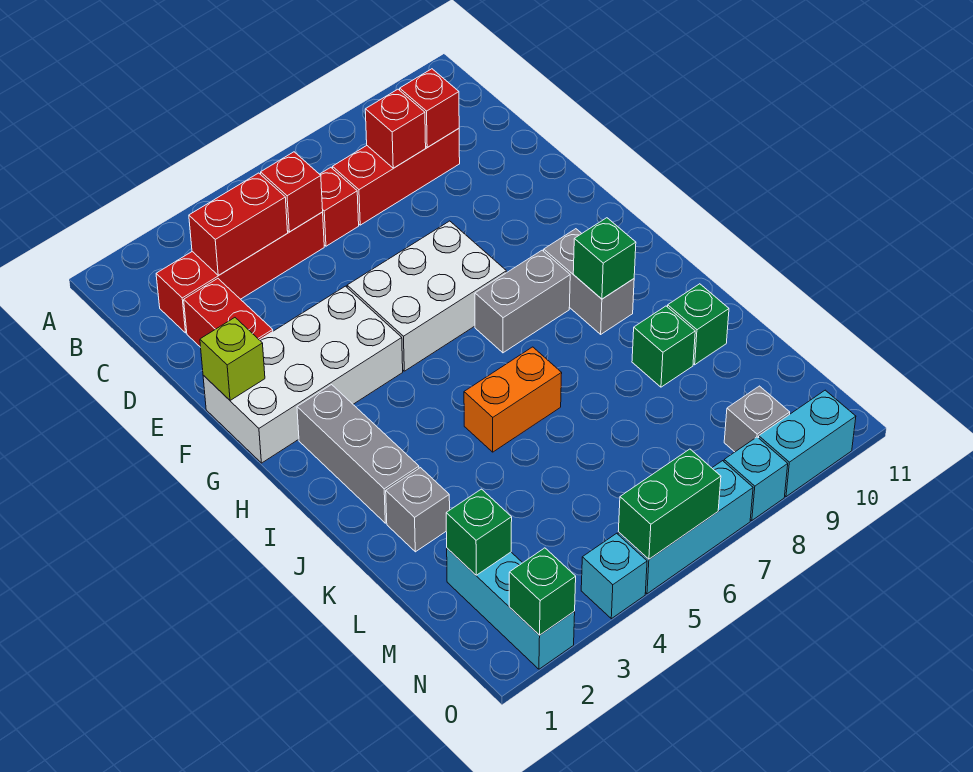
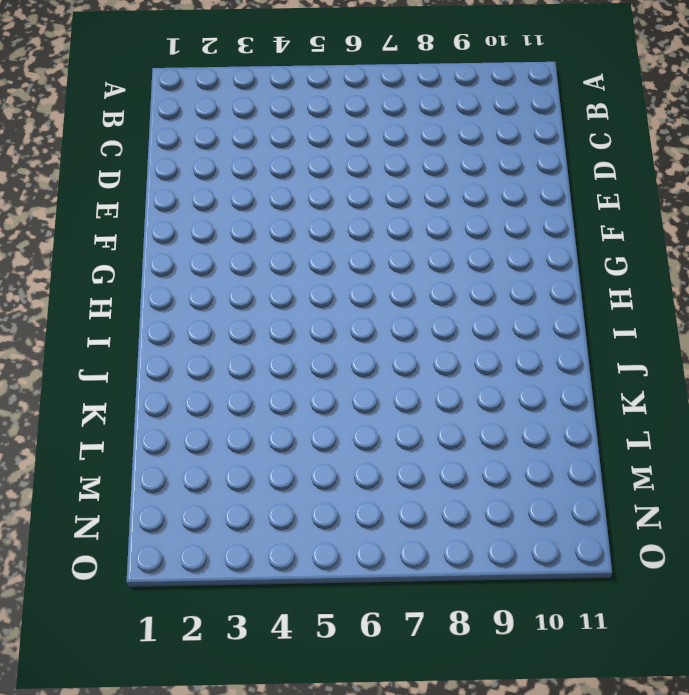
none -> red 1x4 brick [156,212,324,333]
none -> red 1x1 brick [320,167,359,246]
none -> red 1x3 brick [333,129,460,225]

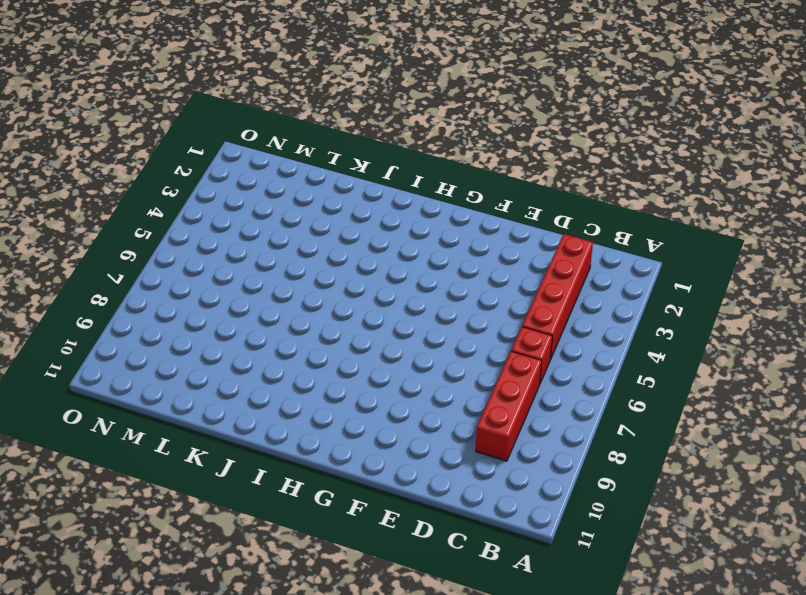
none -> red 1x2 brick [184,279,273,347]
none -> white 2x4 brick [203,286,403,463]
none -> white 2x3 brick [347,221,506,371]

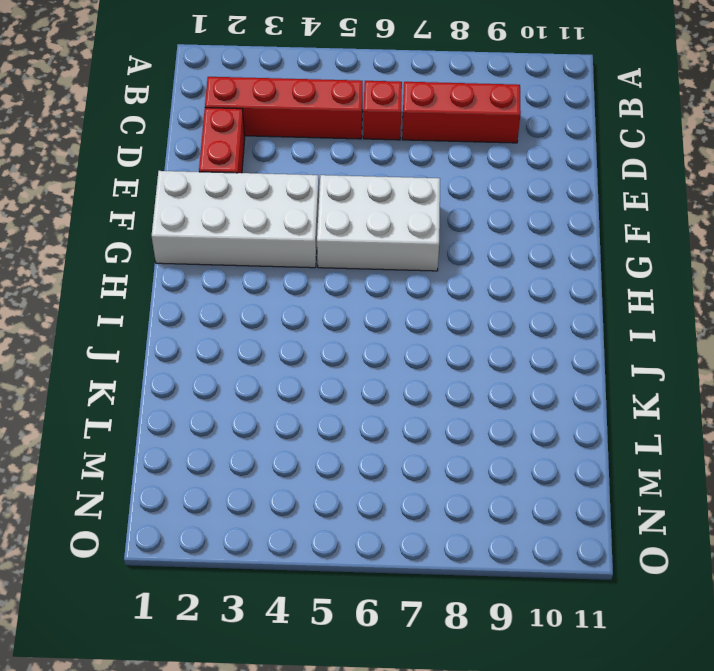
none -> grey 1x3 brick [297,385,419,523]
none -> grey 1x2 brick [475,250,570,353]
none -> grey 1x2 brick [544,229,634,334]

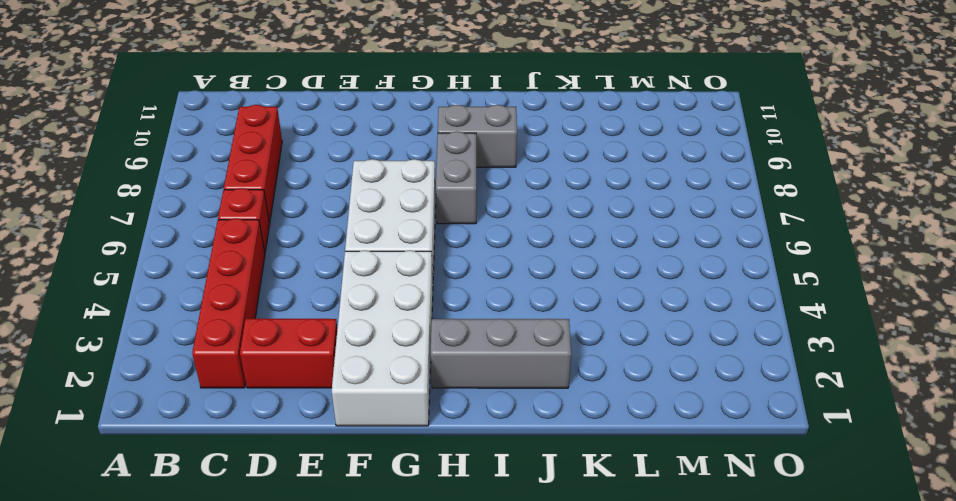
none -> orange 1x2 brick [464,347,562,452]
none -> grey 1x1 brick [386,468,450,552]
none -> green 1x1 brick [632,306,695,387]

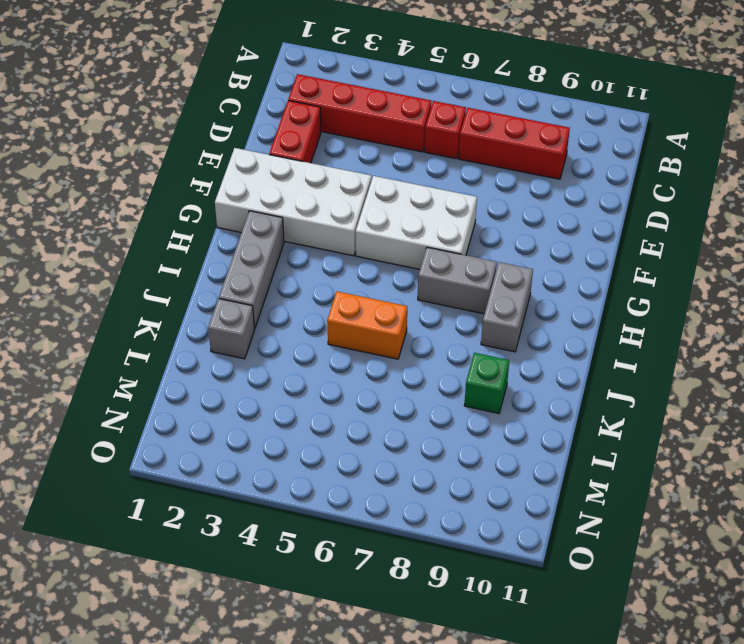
none -> green 1x1 brick [668,284,729,365]
none -> cyan 1x3 brick [447,548,575,669]
none -> grey 1x1 brick [724,386,790,452]

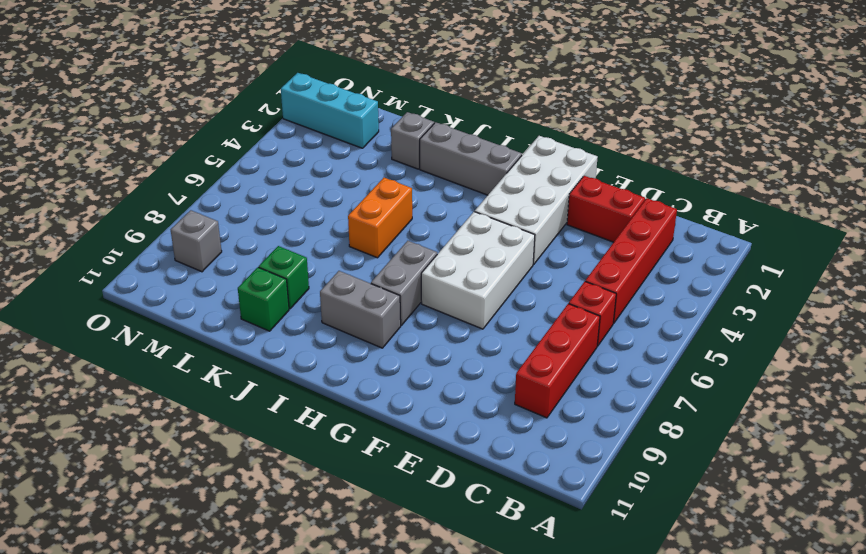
none -> cyan 1x1 brick [581,533,647,619]
none -> cyan 1x3 brick [618,461,753,594]
none -> cyan 1x1 brick [724,437,788,521]

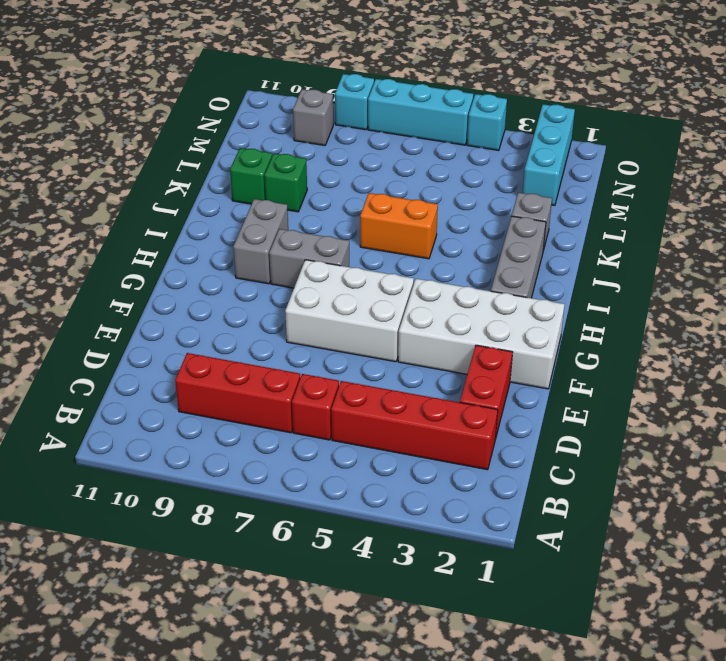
none -> cyan 1x2 brick [759,390,856,497]
none -> red 1x2 brick [189,173,288,275]
none -> red 1x1 brick [261,152,323,232]

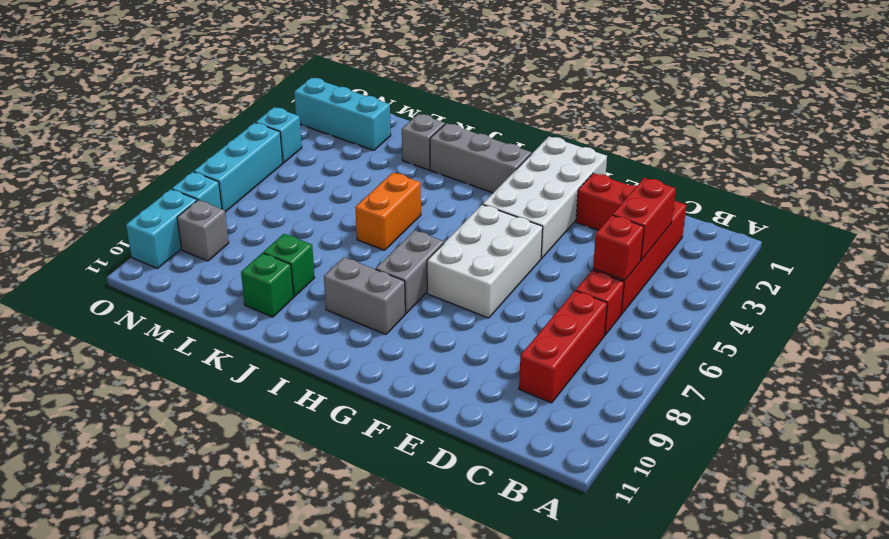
none -> red 1x1 brick [365,89,426,168]
none -> red 1x1 brick [400,69,459,147]
none -> lime 1x1 brick [200,318,265,400]

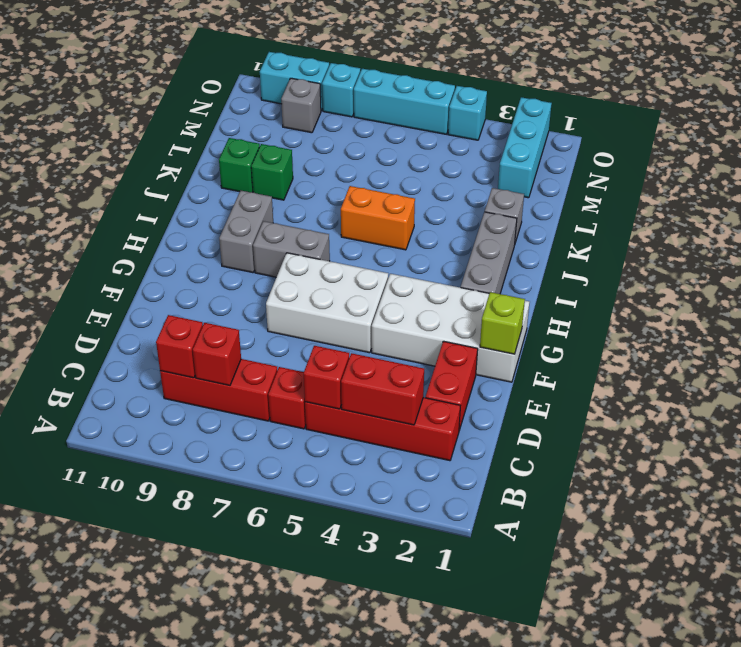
none -> green 1x1 brick [573,218,636,299]
none -> green 1x1 brick [446,489,512,575]
none -> green 1x1 brick [509,548,576,635]

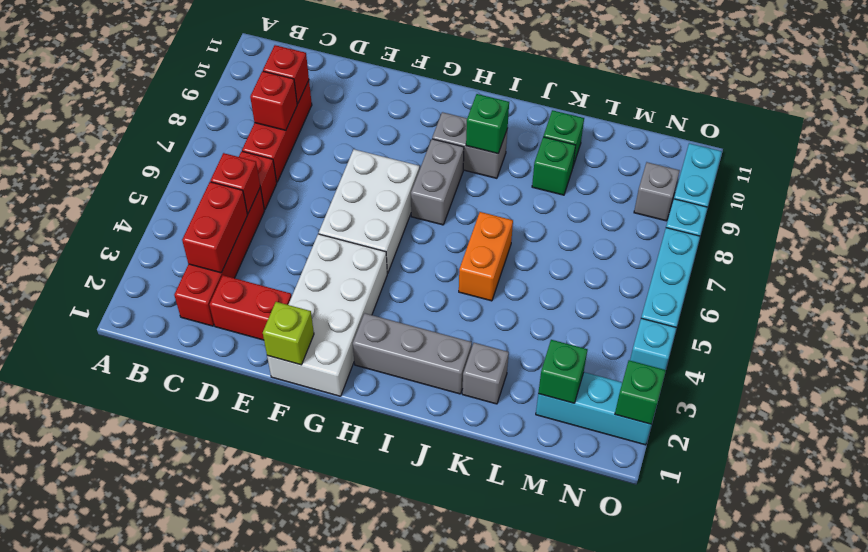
none -> green 1x2 brick [618,449,721,559]

